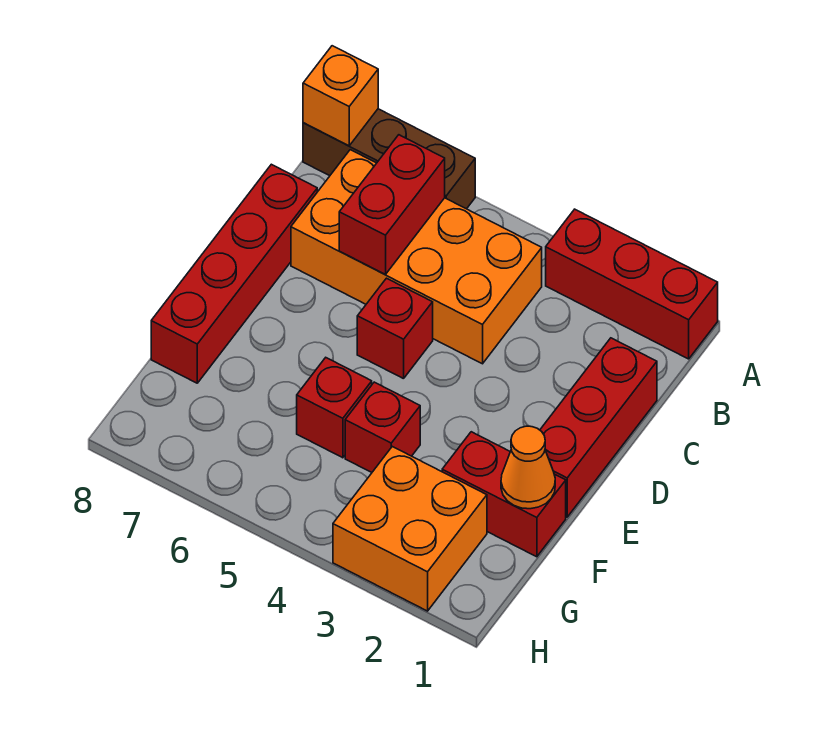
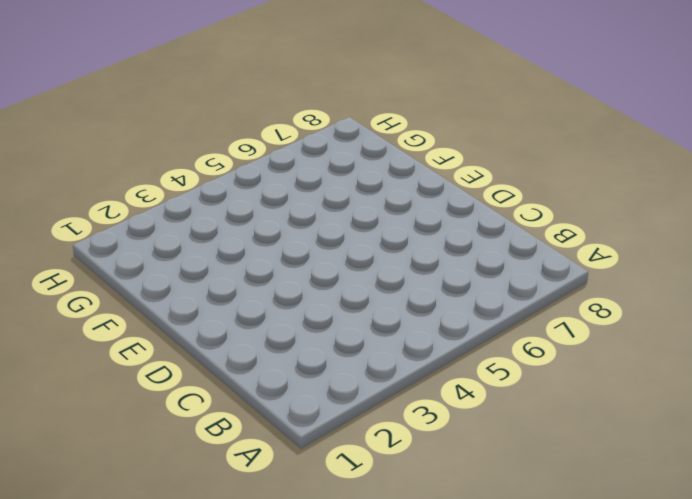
none -> red 1x3 brick [546,209,718,359]
none -> brown 1x3 brick [303,109,475,209]
none -> orange 2x4 brick [291,150,542,364]

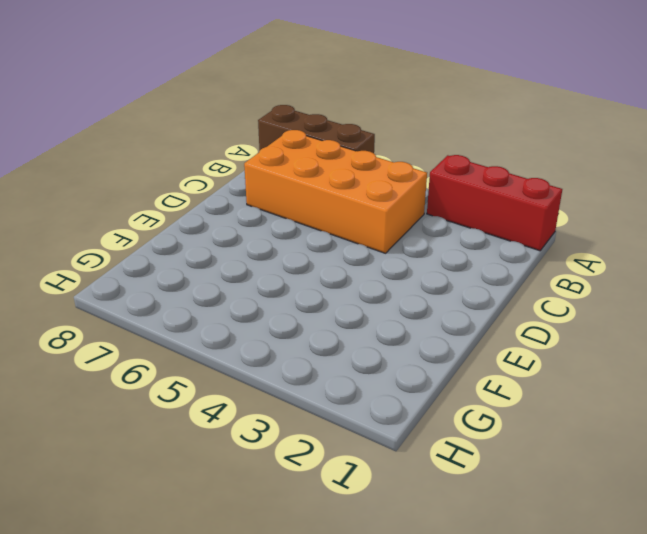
none -> red 1x3 brick [540,338,657,517]
none -> red 1x4 brick [151,164,317,383]
none -> red 1x1 brick [357,278,433,379]

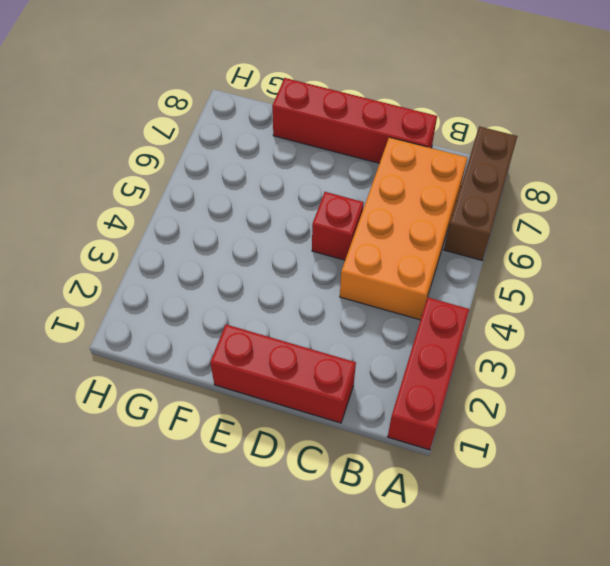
none -> red 1x2 brick [442,432,566,557]
none -> red 1x1 brick [345,382,420,472]
none -> red 1x1 brick [297,358,372,458]

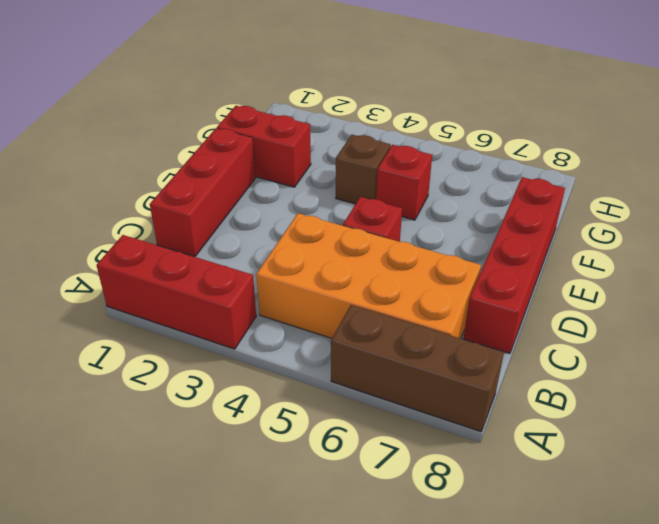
brown 1x1 brick [336,135,390,204] -> red 1x1 brick [345,382,420,472]
none -> orange 2x2 brick [333,447,487,611]
none -> orange 1x1 brick [303,46,378,146]
none -> red 1x2 brick [339,135,445,275]

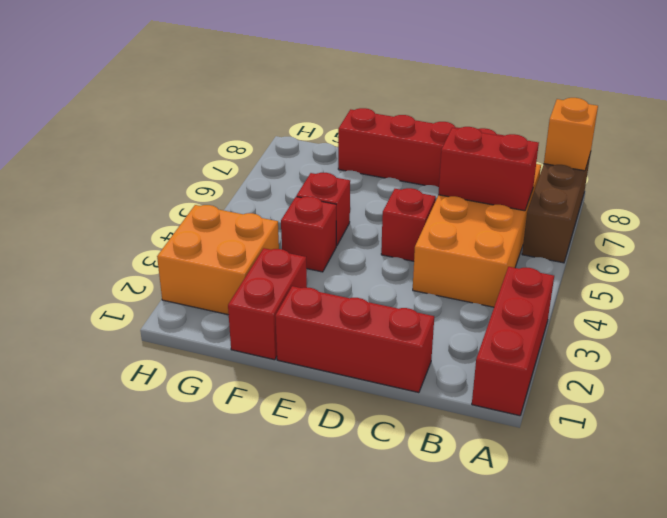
none -> orange 1x1 cone [501,426,555,509]

